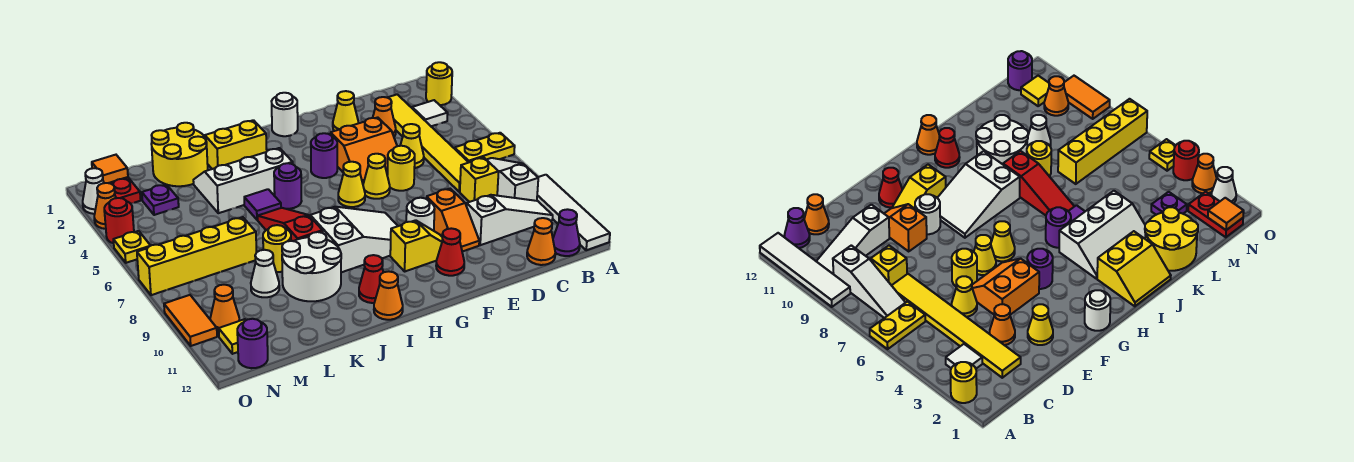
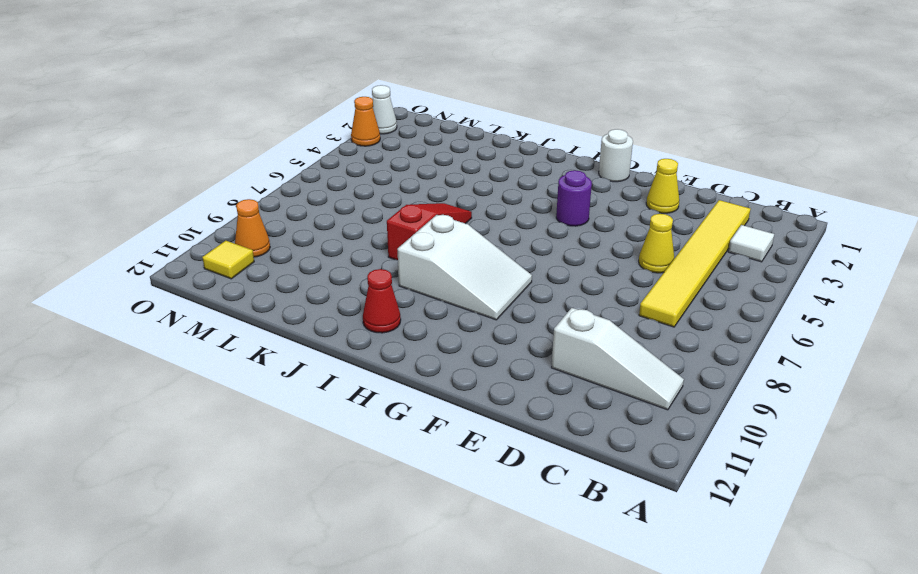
none -> yellow 1x1 round brick [426,62,452,105]
none -> yellow 1x2 plate [455,133,515,162]
none -> white 1x4 tile [537,175,610,250]
none -> white 1x3 slope [487,158,538,201]

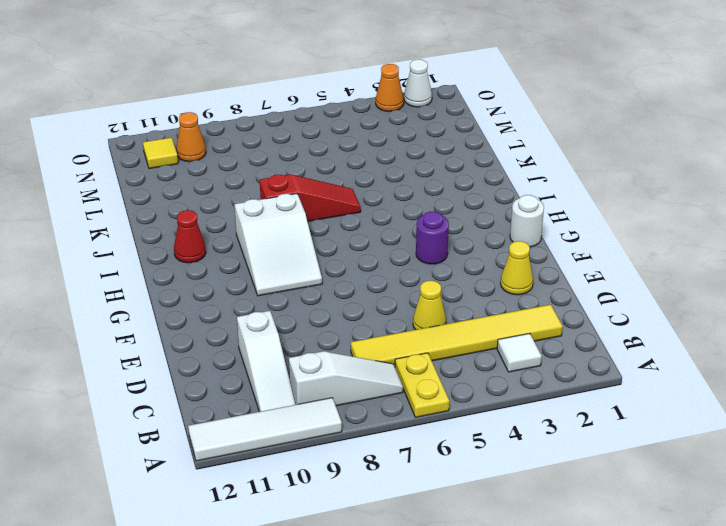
none -> yellow 1x1 round brick [426,62,452,105]
none -> purple 1x1 cone [553,209,580,256]
none -> yellow 1x1 brick [460,158,499,202]
none -> orange 1x1 cone [527,218,555,265]

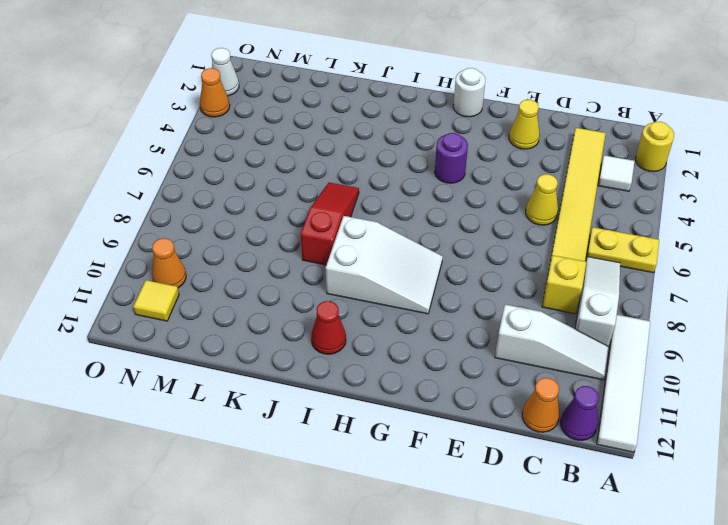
none -> orange 1x1 cone [373,97,396,137]
none -> orange 2x2 slope [331,117,397,183]
none -> yellow 1x1 round brick [387,146,415,191]
none -> orange 1x2 slope [427,189,479,252]

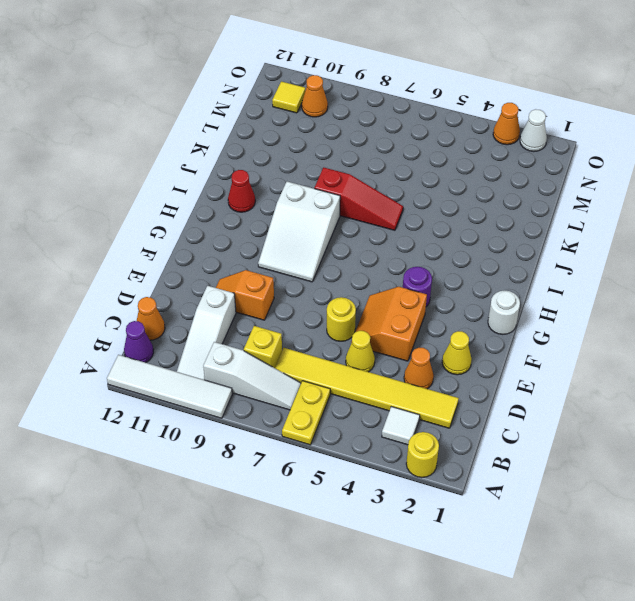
none -> yellow 1x1 cone [363,154,390,199]
none -> white 1x1 round brick [406,198,435,231]
none -> yellow 1x2 slope [390,220,443,271]
none -> red 1x1 cone [436,228,464,276]

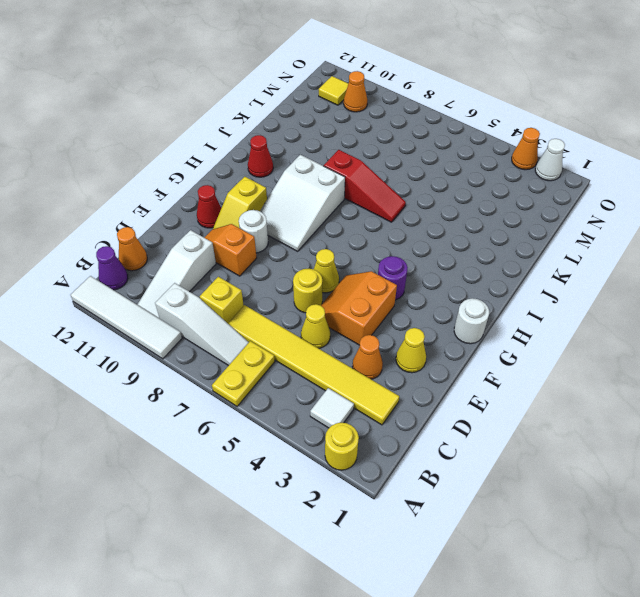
none -> yellow 1x1 cone [338,162,365,207]
none -> yellow 2x2 slope [204,120,267,169]
none -> white 2x3 slope [193,148,293,213]
none -> purple 1x1 round brick [274,163,302,209]

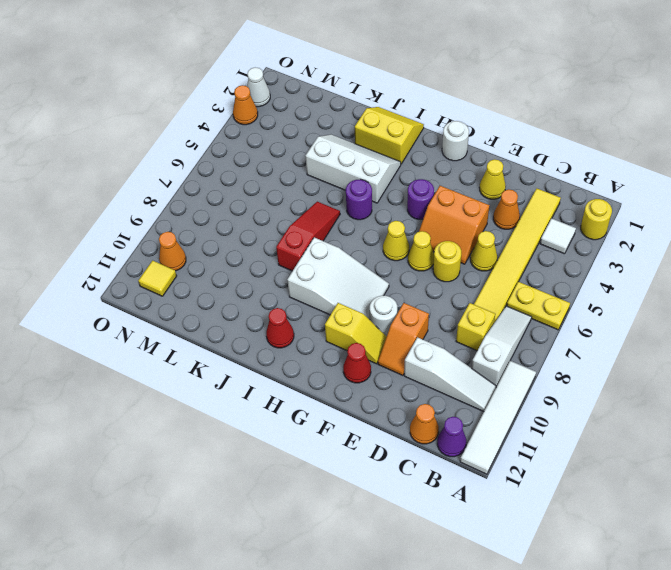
none -> orange 1x1 cone [374,271,403,320]
none -> purple 1x1 tile [244,189,281,220]
none -> white 2x2 round brick [282,232,341,301]
none -> yellow 2x2 round brick [151,123,208,186]

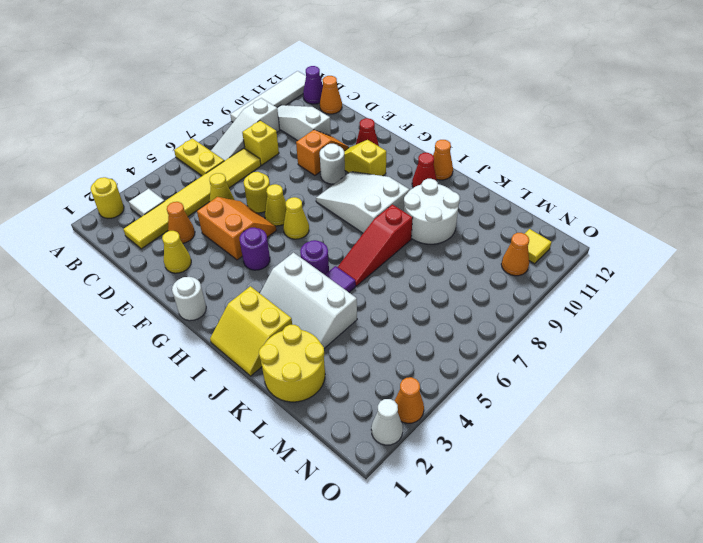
none -> yellow 1x1 round brick [263,225,291,272]
none -> yellow 1x4 brick [137,217,257,295]
none -> white 1x1 cone [251,250,279,297]
none -> purple 1x1 plate [142,184,179,215]

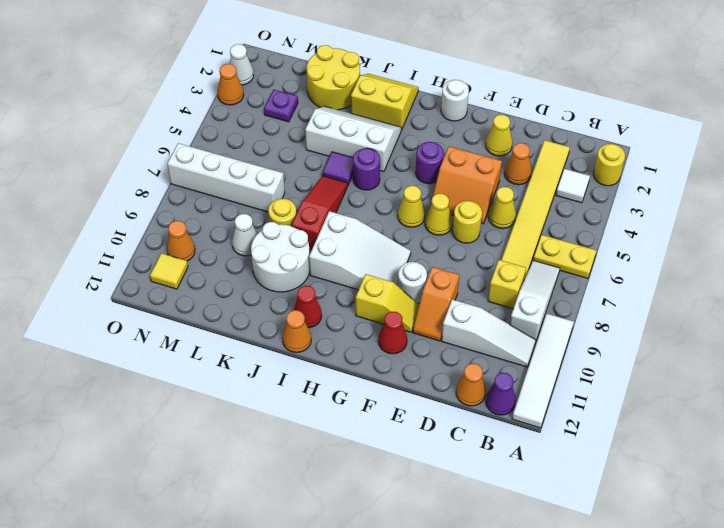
white 1x4 brick [167,143,285,212] -> yellow 1x4 brick [137,217,257,295]
none -> red 1x2 plate [110,177,141,203]
none -> purple 1x1 round brick [237,319,268,368]
none -> red 1x1 round brick [104,198,134,244]
none -> yellow 1x1 plate [113,231,151,263]

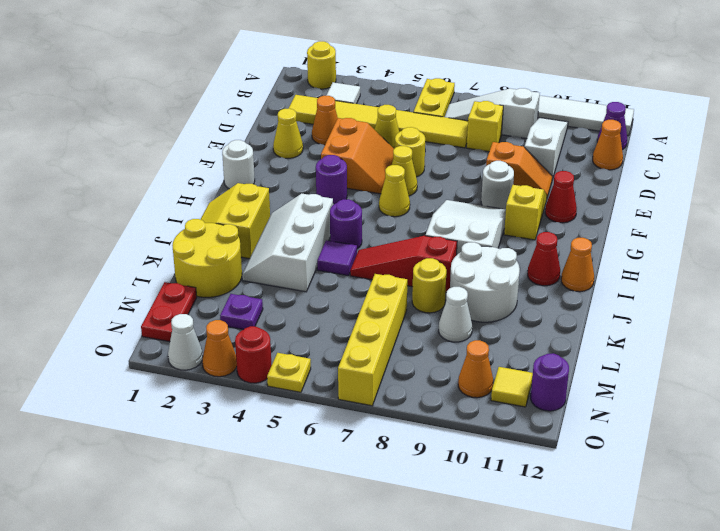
red 1x2 plate [141,282,197,342] -> red 1x2 plate turned to [110,177,141,203]
none -> orange 1x2 tile [164,295,217,346]
none -> orange 1x1 tile [92,155,128,183]

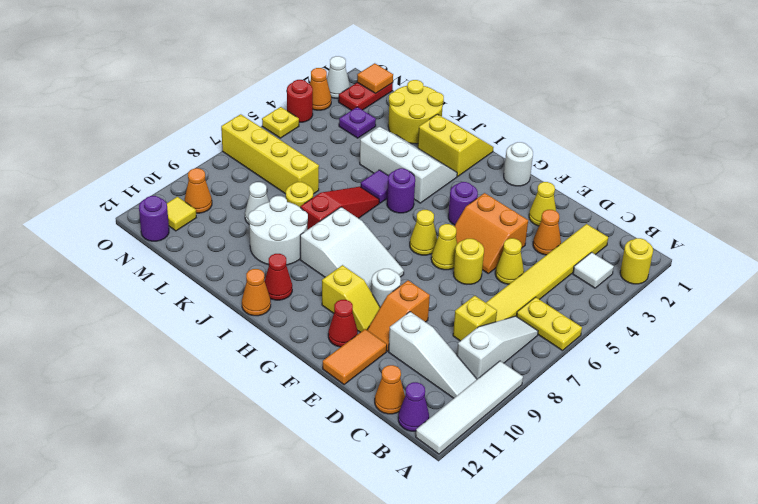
orange 1x2 tile [323,329,387,385] -> orange 1x2 tile moved to [164,295,217,346]

